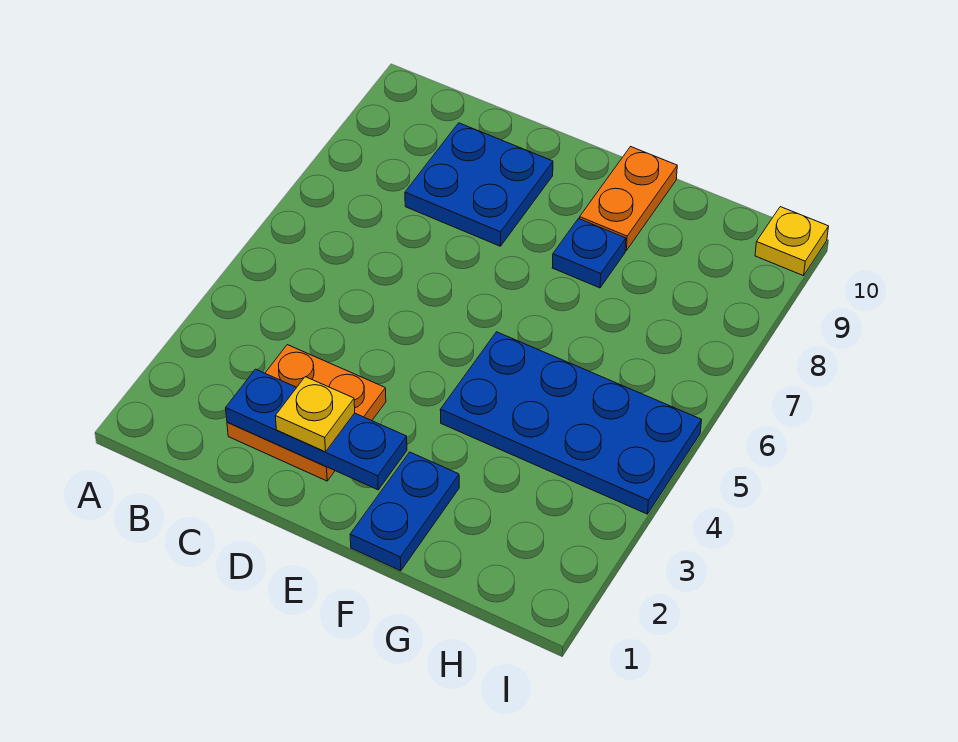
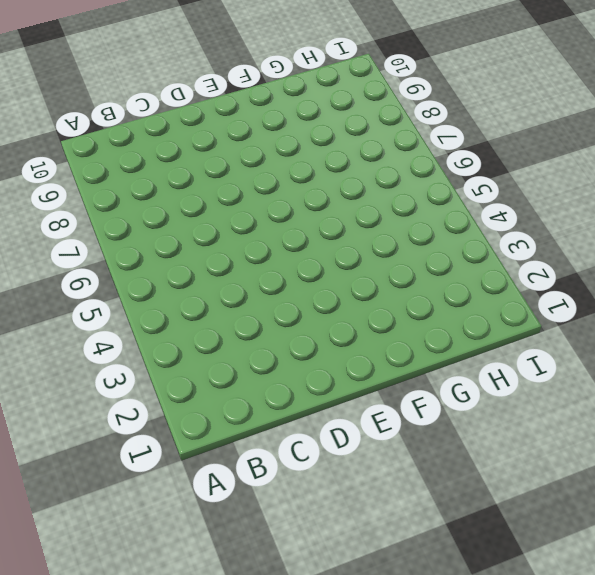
none -> orange 2x2 plate [227,345,386,481]
none -> blue 2x2 plate [405,123,553,246]

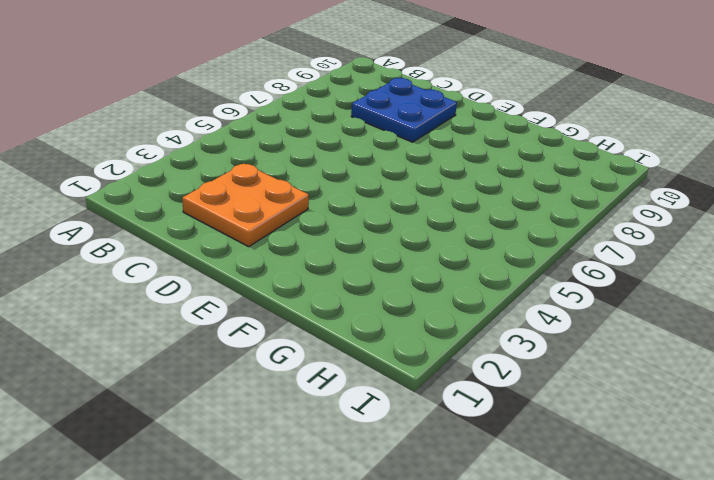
none -> blue 1x2 plate [350,452,459,571]
none -> blue 2x4 plate [440,332,701,514]

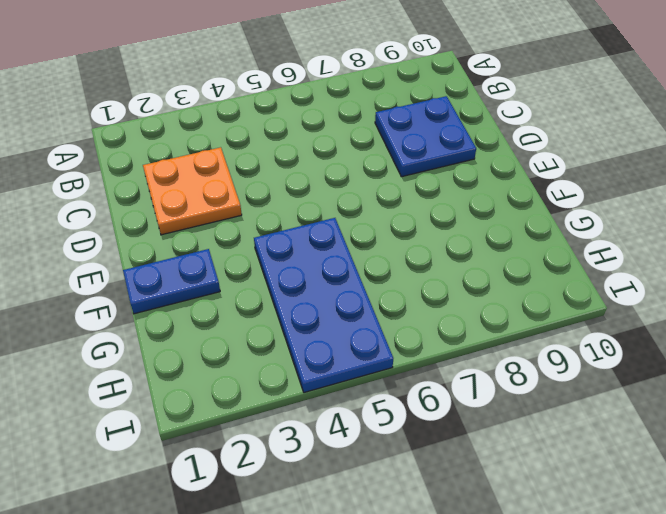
none -> blue 1x1 plate [552,219,626,288]
none -> orange 1x2 plate [580,147,677,250]

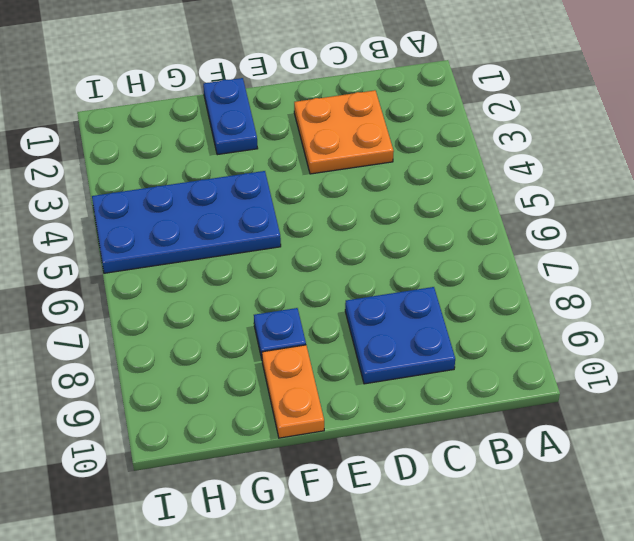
none -> yellow 1x1 plate [755,207,829,276]
none -> blue 1x3 plate [226,369,407,490]

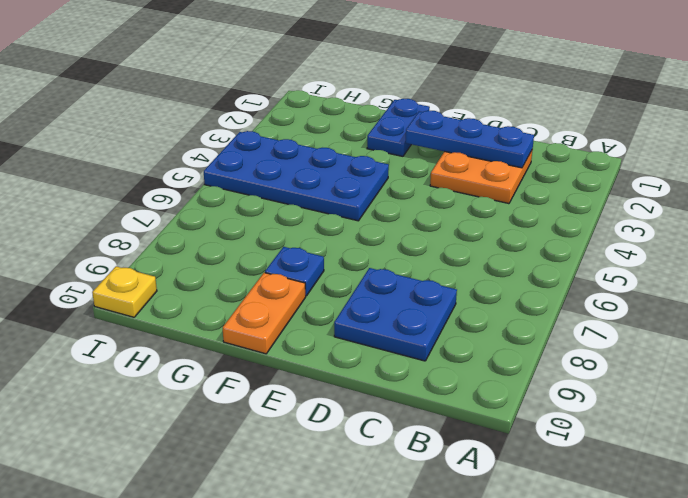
none -> yellow 1x1 plate [275,377,355,452]

